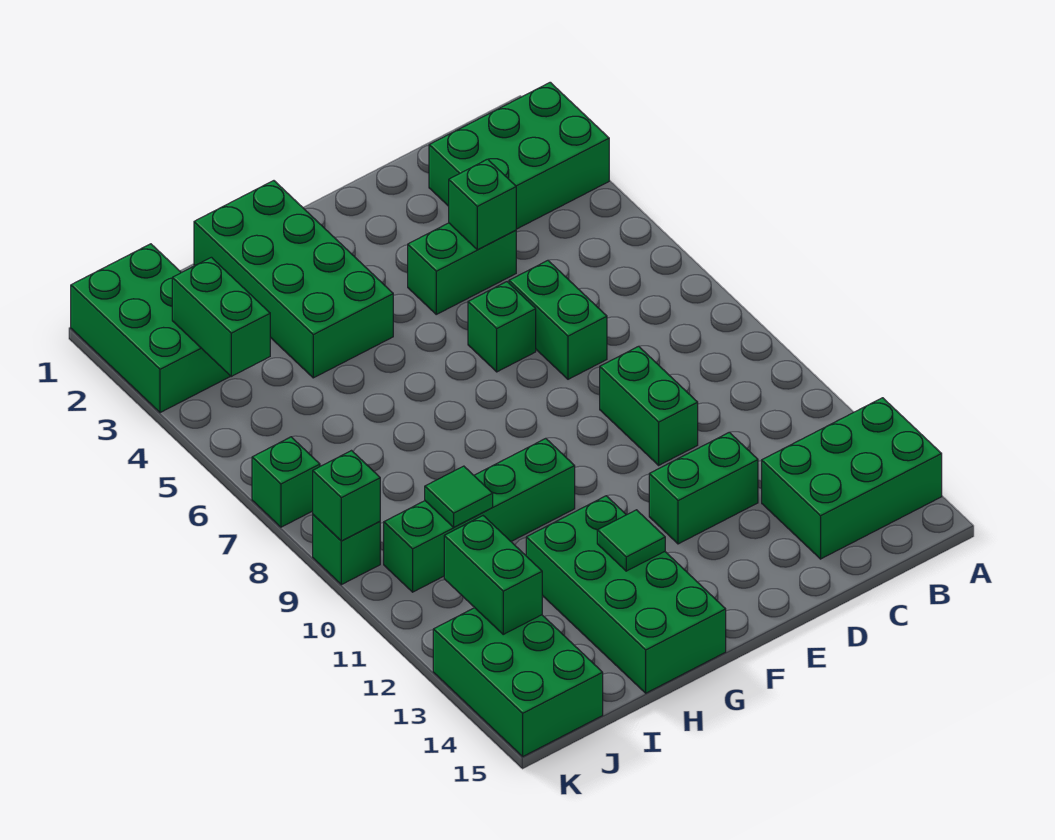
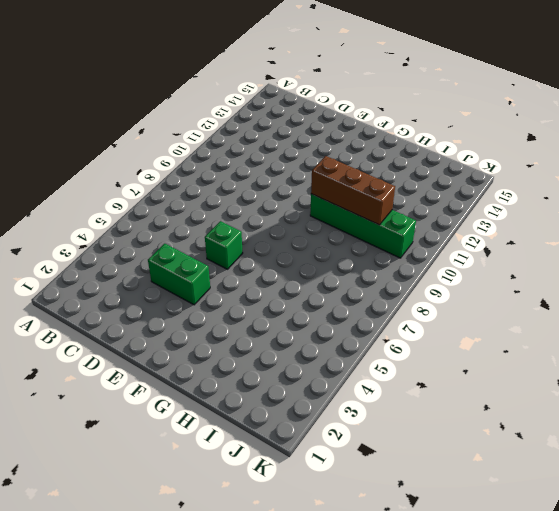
brown 1x3 brick [311,156,395,225] -> green 1x1 tile [425,466,493,527]
none -> green 2x3 brick [429,82,609,229]
none -> green 2x3 brick [762,398,942,559]
none -> green 1x2 brick [509,260,607,379]

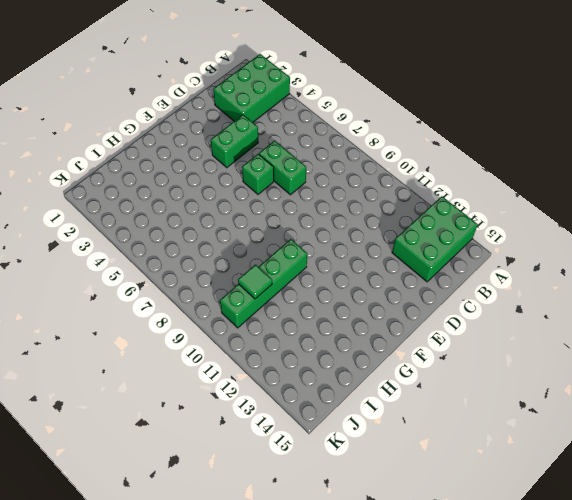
none -> green 1x2 brick [600,346,698,465]
none -> green 1x2 brick [649,432,758,544]
none -> green 2x4 brick [194,181,393,378]

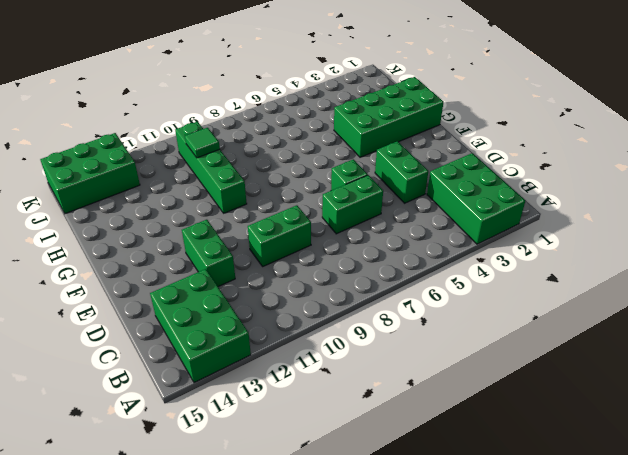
none -> green 2x4 brick [526,496,726,693]
none -> green 2x3 brick [71,244,231,413]
none -> green 1x1 brick [252,437,320,527]

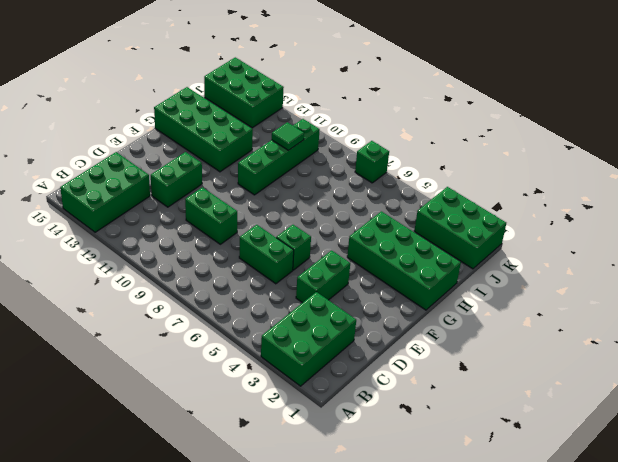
none -> green 1x1 brick [313,515,380,585]
none -> green 1x1 brick [449,159,516,250]
none -> green 1x1 tile [597,510,665,571]

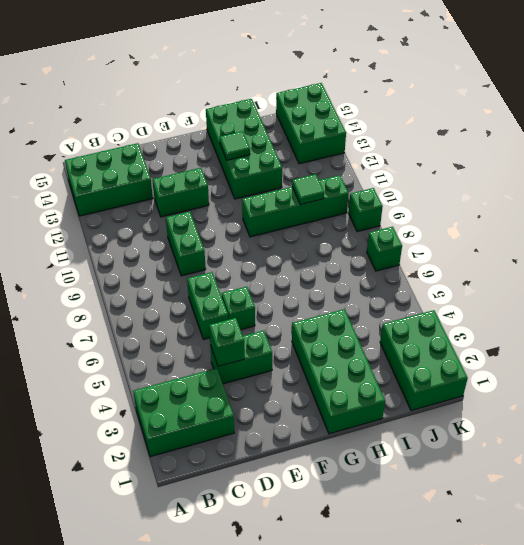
none -> green 1x2 brick [172,257,270,376]
none -> green 1x2 brick [444,516,542,634]
none -> green 1x1 brick [313,451,380,541]

